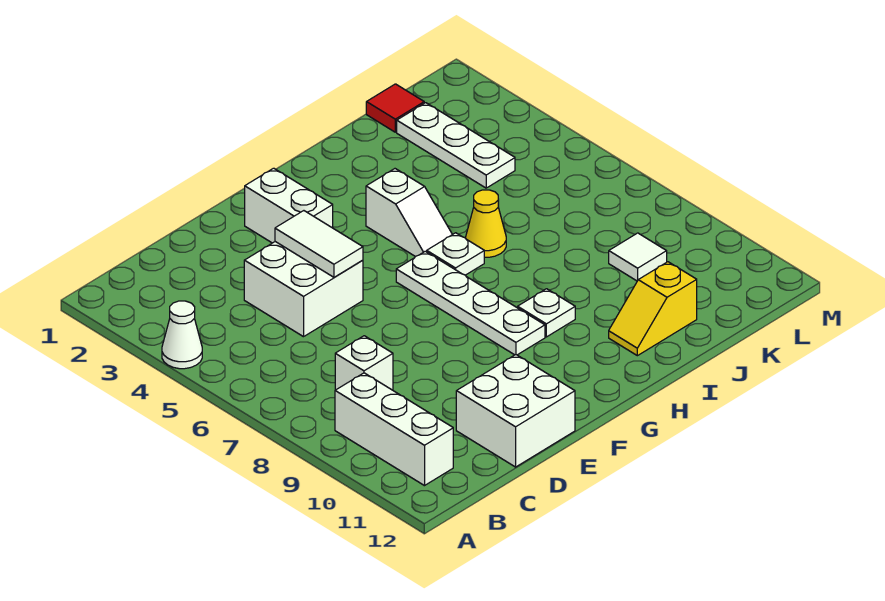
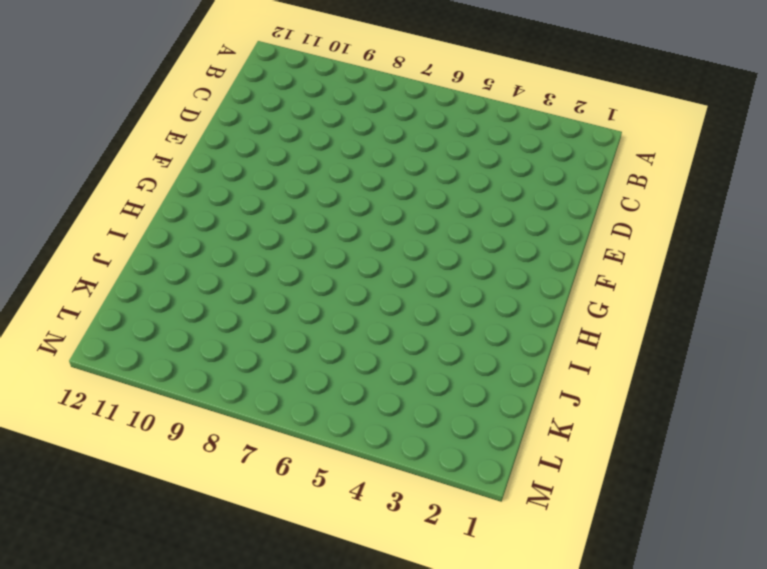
none -> white 1x1 cone [162,301,202,369]
none -> white 1x3 brick [335,373,453,486]
none -> white 1x1 brick [335,336,393,390]

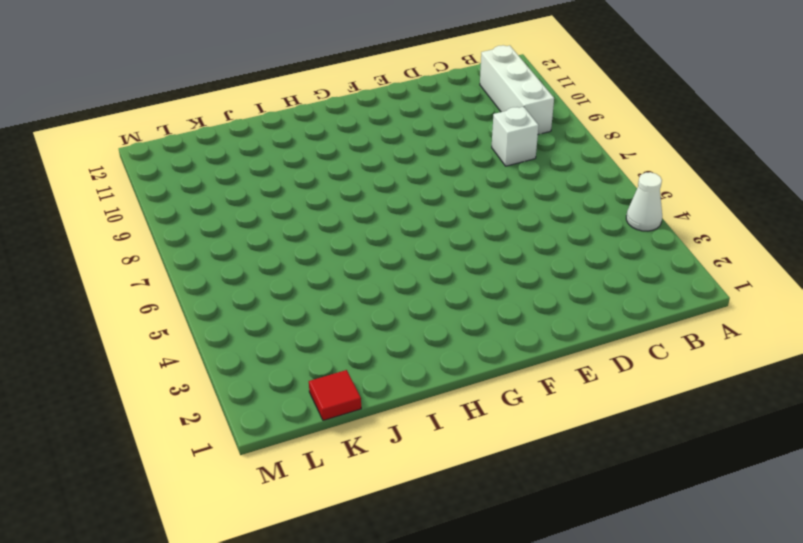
none -> white 2x2 brick [244,242,363,337]
none -> white 2x2 brick [456,355,575,467]
none -> white 1x2 brick [245,168,333,243]

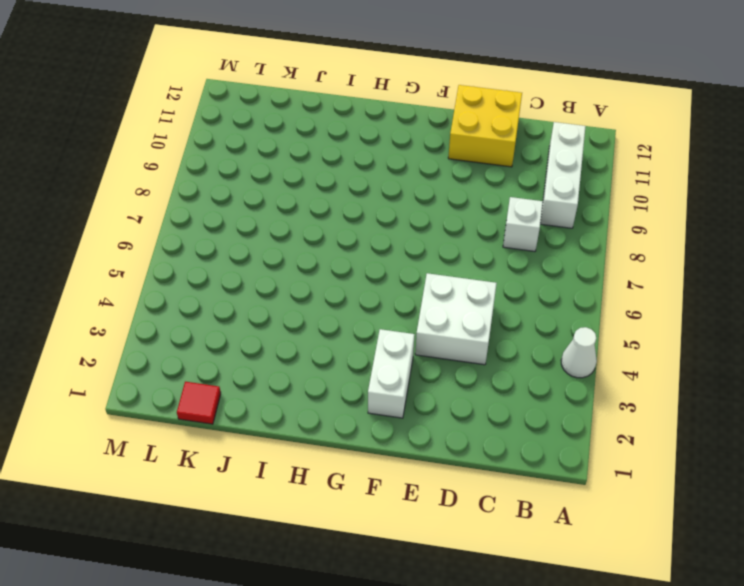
yellow 2x2 brick [448,85,522,167] -> white 2x2 brick [456,355,575,467]
none -> white 1x4 plate [396,251,545,355]
none -> white 1x2 slope [366,169,452,257]
none -> white 1x1 plate [427,233,484,275]

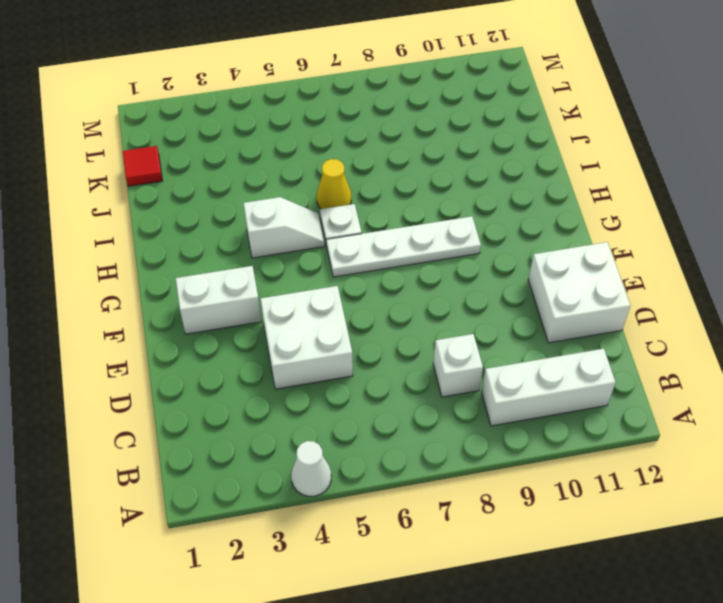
none -> white 1x1 plate [518,289,575,337]
none -> yellow 1x2 slope [609,262,697,356]
none -> white 1x3 plate [397,103,515,188]

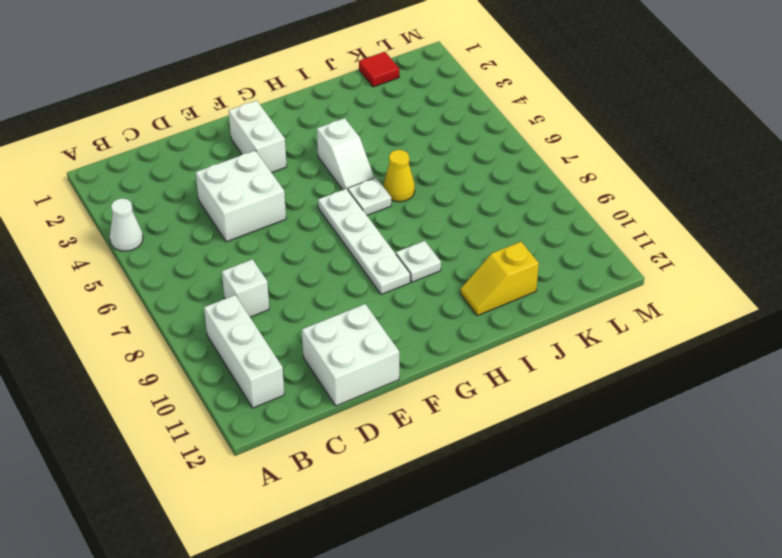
none -> white 1x3 plate [397,103,515,188]
none -> white 1x1 tile [609,233,667,281]
none -> white 1x2 tile [275,211,363,277]

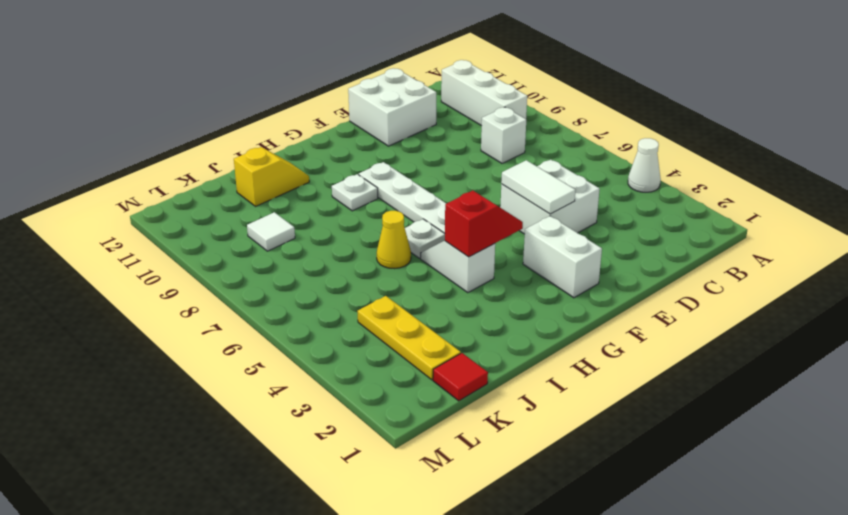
red 1x2 slope [445,191,523,257] -> none
yellow 1x3 plate [358,296,461,380] -> white 1x3 plate [397,103,515,188]

